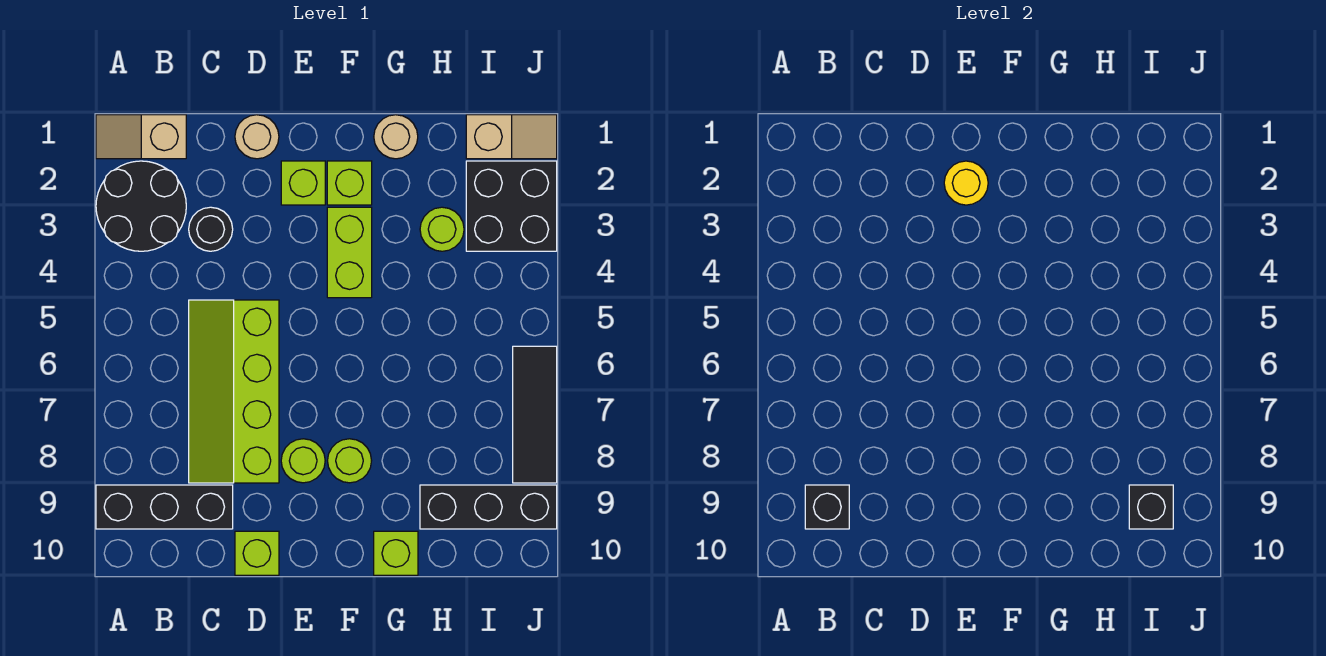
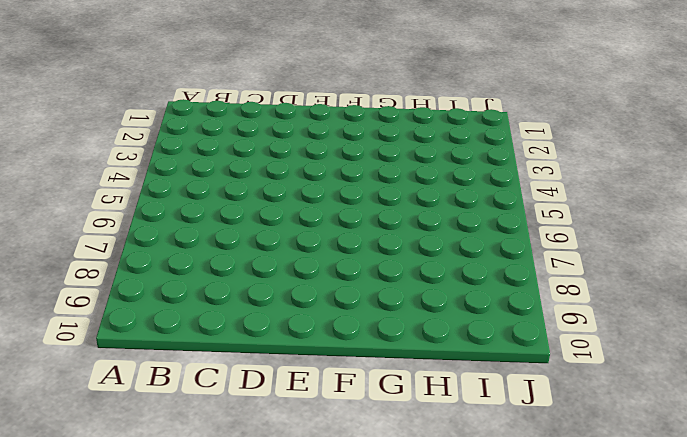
none -> tan 1x2 slope [96,115,186,159]
none -> black 2x2 round brick [96,161,186,251]
none -> black 1x3 brick [96,485,233,529]

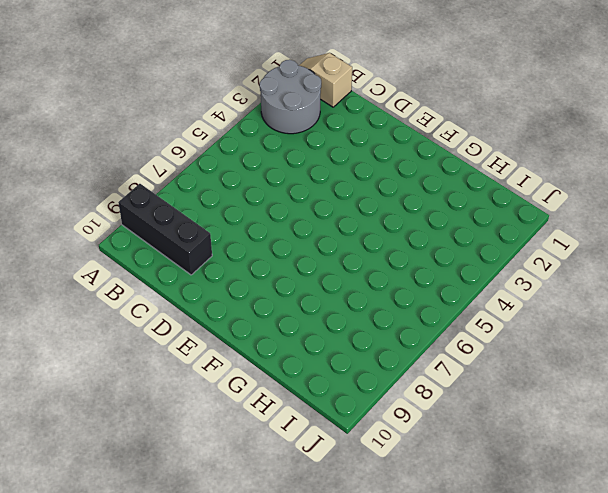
grey 2x2 round brick [260,60,321,134] -> black 2x2 round brick [96,161,186,251]
none -> black 1x1 round brick [189,207,233,251]
none -> lime 2x4 slope [189,300,279,483]
none -> tan 1x1 round brick [235,115,279,159]

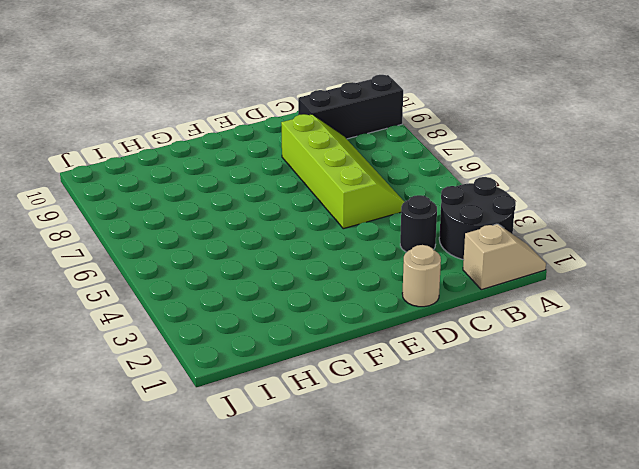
none -> lime 1x1 brick [235,531,279,575]
none -> lime 1x1 brick [281,161,325,205]
none -> lime 1x1 round brick [281,439,325,483]

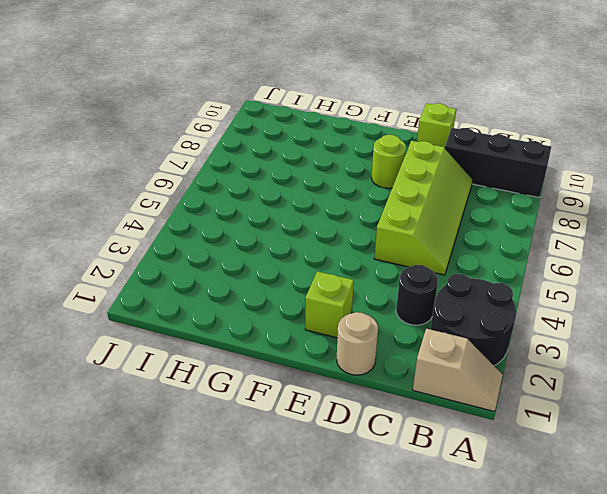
none -> lime 1x1 brick [327,161,372,205]
none -> lime 1x2 brick [327,207,372,298]
none -> lime 1x1 round brick [328,439,372,483]

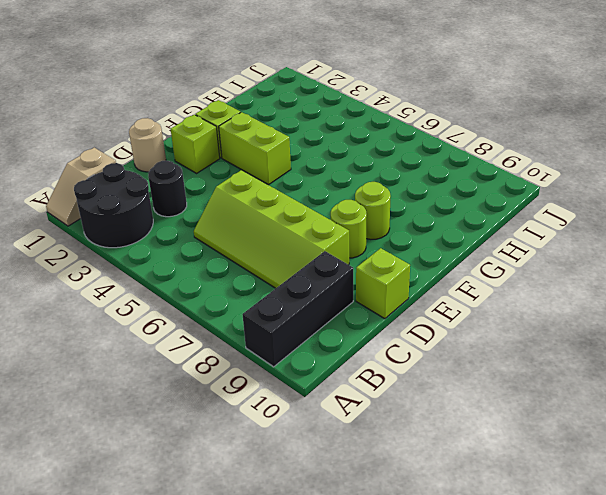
none -> tan 1x1 round brick [374,115,418,159]
none -> lime 1x1 brick [374,531,418,575]
none -> lime 1x1 round brick [420,207,464,251]

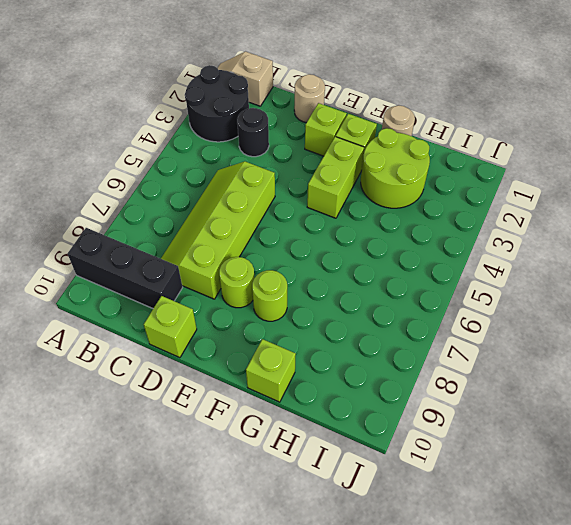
lime 2x2 round brick [361,128,430,208] -> lime 1x1 round brick [420,207,464,251]
none -> black 1x3 brick [420,485,557,529]
none -> tan 1x2 slope [466,115,557,159]
none -> black 2x2 brick [466,161,557,251]

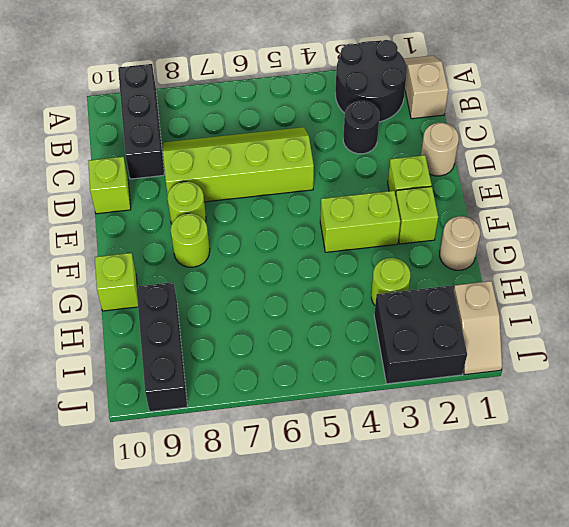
none -> black 1x3 tile [513,346,557,483]
none -> black 1x1 brick [805,485,849,529]
none -> yellow 1x1 round brick [944,161,988,205]

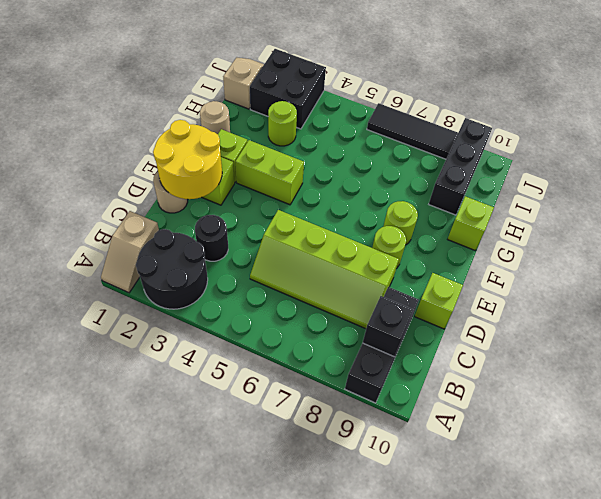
yellow 2x2 round brick [153,120,222,199] -> yellow 1x1 round brick [944,161,988,205]
none -> black 1x1 brick [1129,485,1173,529]

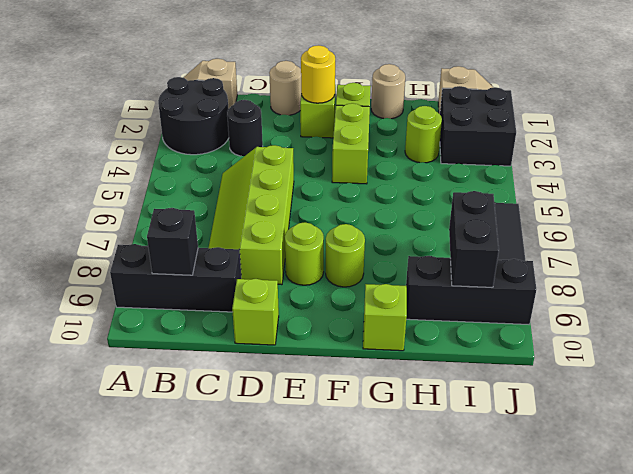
black 1x2 brick [449,191,499,287] -> black 1x1 brick [1129,485,1173,529]

